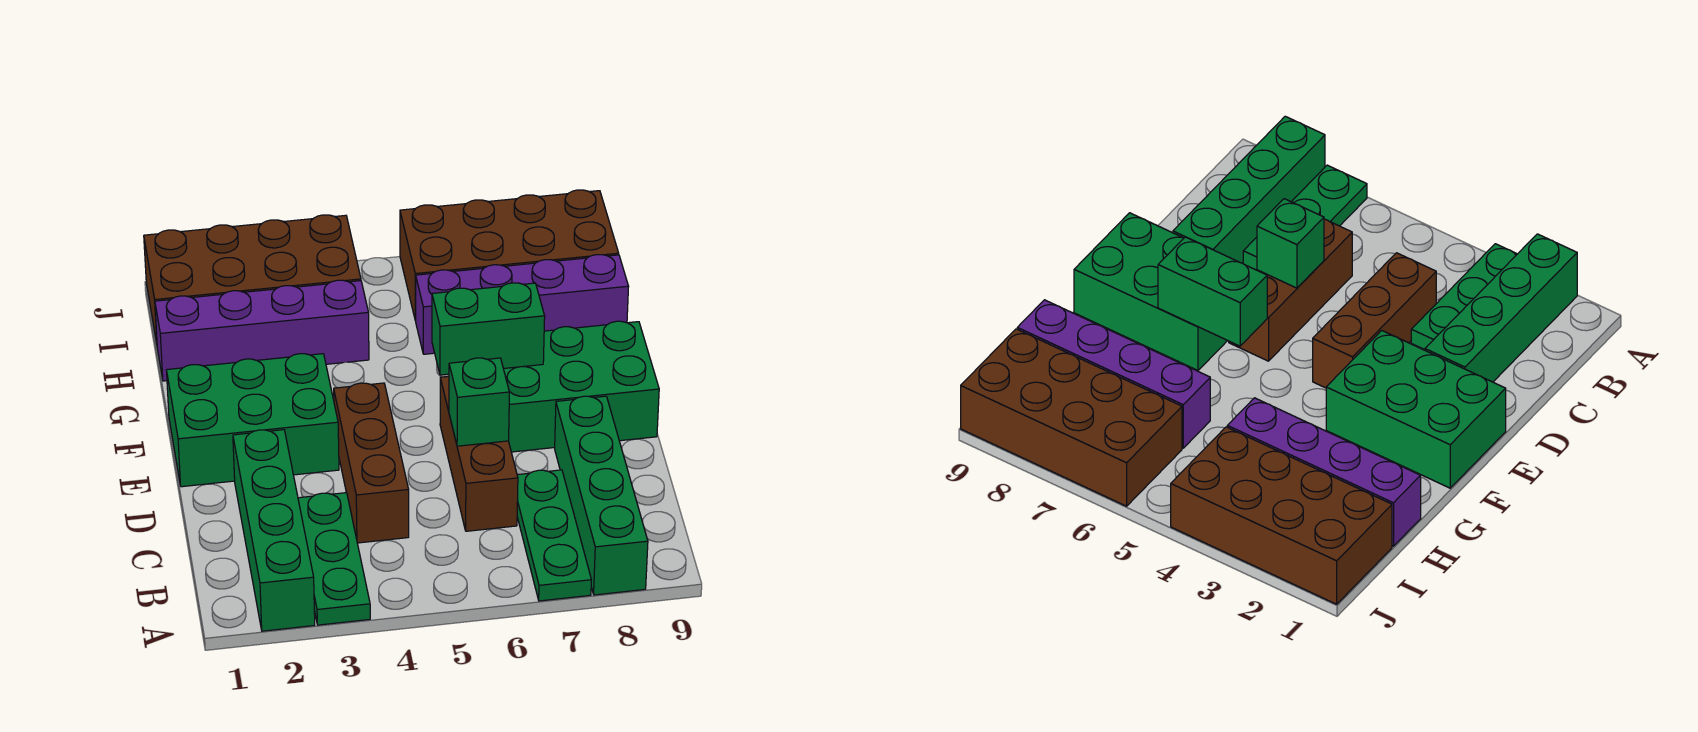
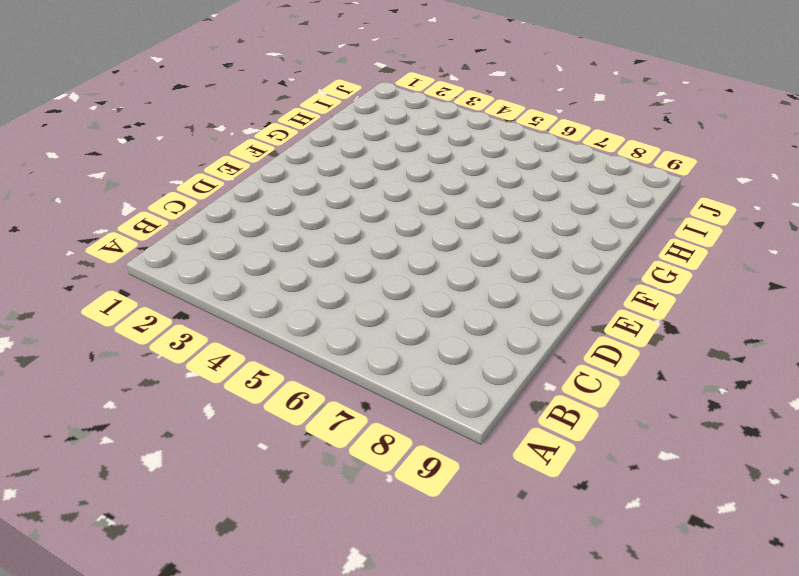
none -> green 1x4 brick [233,430,315,631]
none -> green 1x3 plate [298,493,370,625]
none -> green 1x3 plate [517,470,591,601]

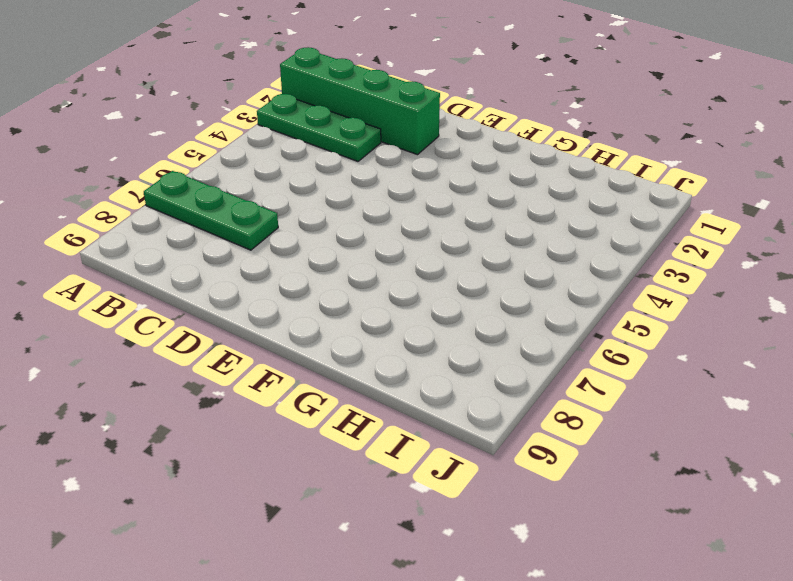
none -> green 1x4 brick [555,396,648,595]
none -> brown 1x3 brick [334,383,409,543]
none -> brown 1x3 brick [440,376,518,531]

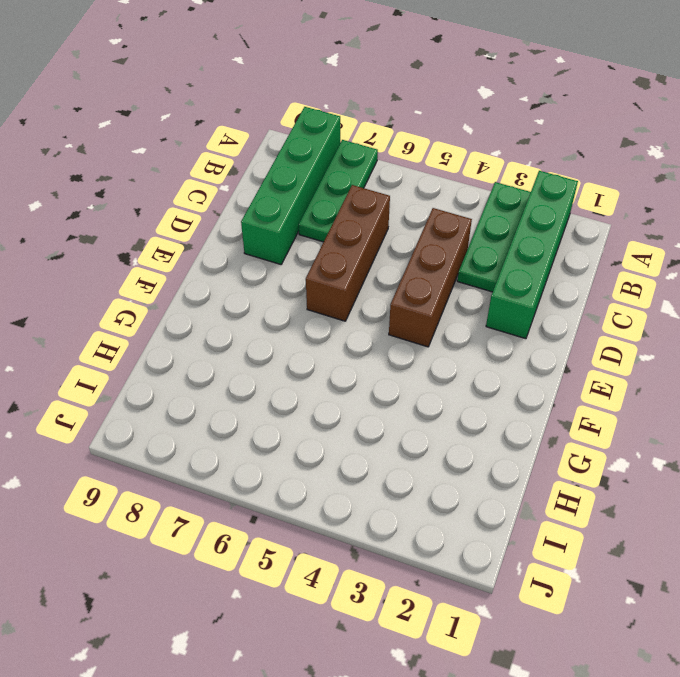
none -> green 2x3 brick [167,354,339,487]
none -> green 2x3 brick [504,321,659,452]
none -> purple 1x4 brick [155,280,369,381]

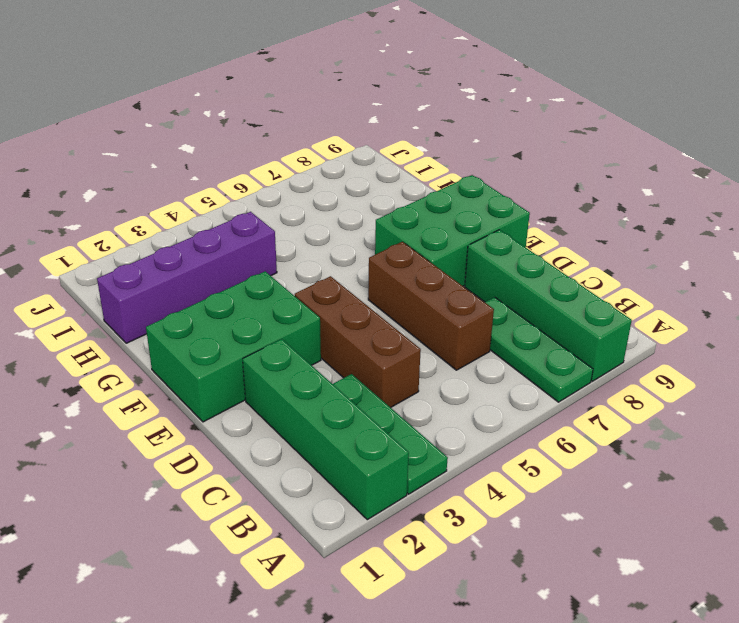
none -> purple 1x4 brick [416,255,629,354]
none -> brown 2x4 brick [144,215,361,343]
none -> brown 2x4 brick [400,190,619,321]

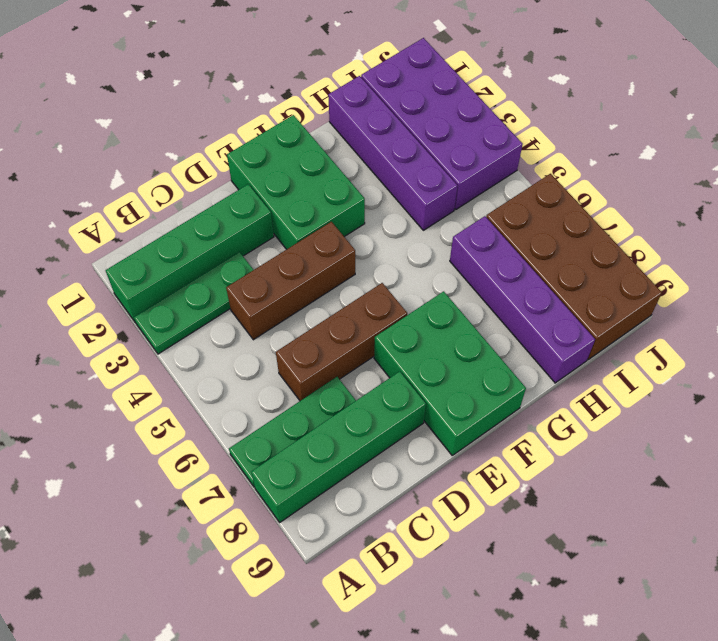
purple 2x4 brick [361,38,523,209] -> brown 2x4 brick [144,215,361,343]
none -> green 1x1 brick [449,358,509,446]
none -> green 1x2 brick [432,283,545,375]

